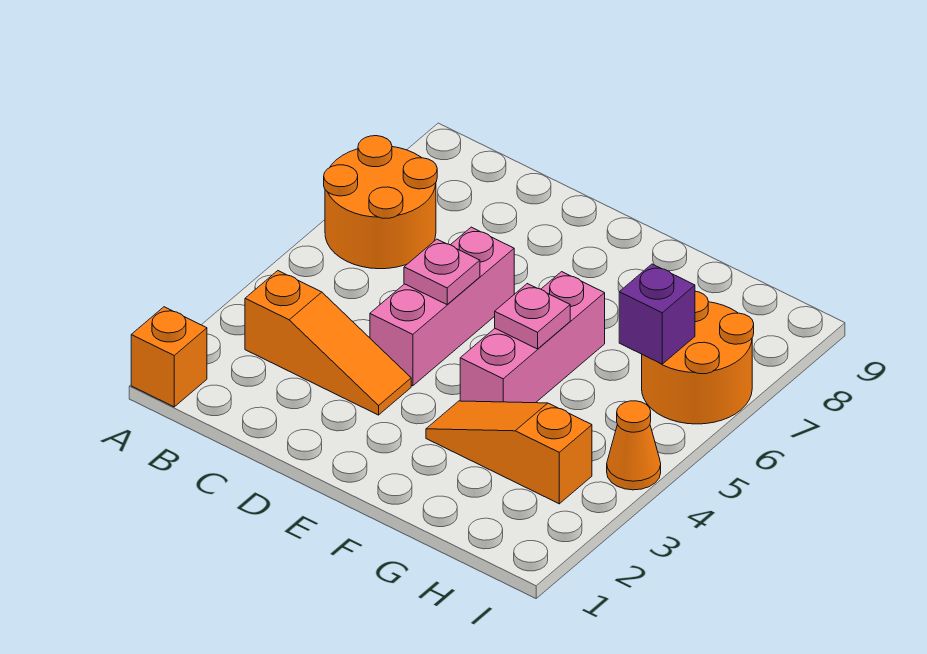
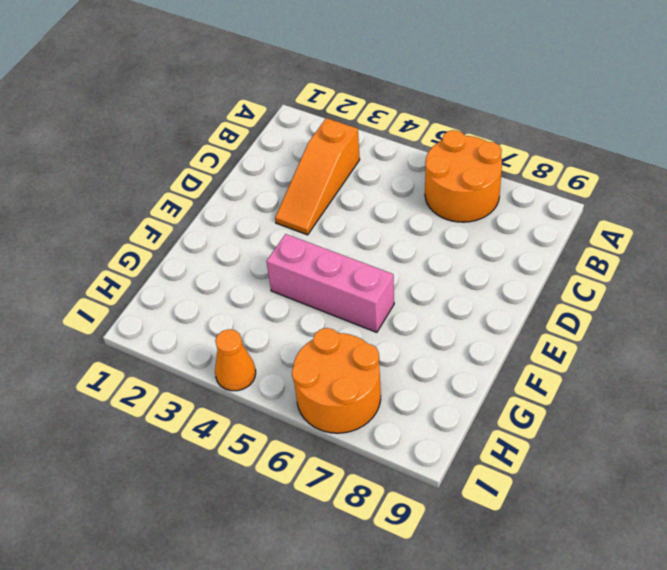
none -> orange 1x1 brick [131,307,207,407]
none -> pink 1x3 brick [370,227,514,386]

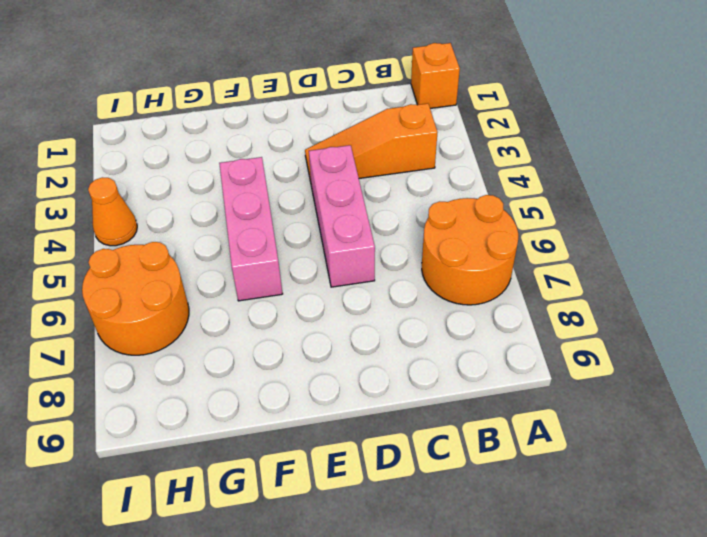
none -> orange 1x3 slope [426,401,592,504]
none -> pink 1x1 plate [404,239,480,305]

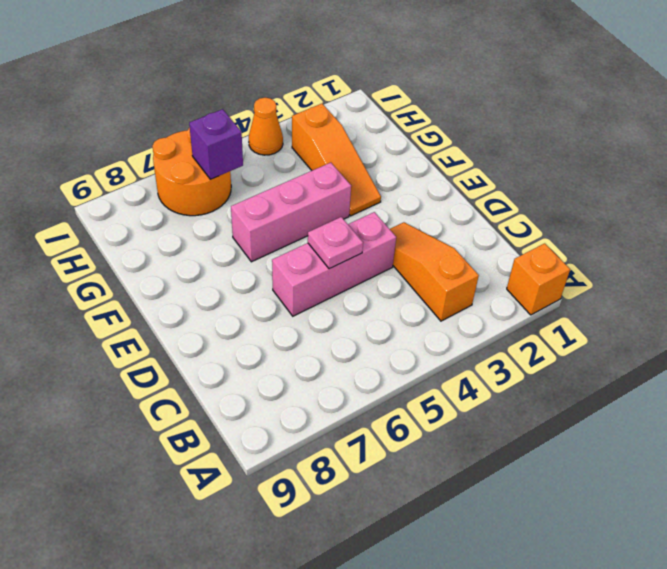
none -> orange 2x2 round brick [324,136,437,269]
none -> pink 1x1 plate [495,284,570,349]

